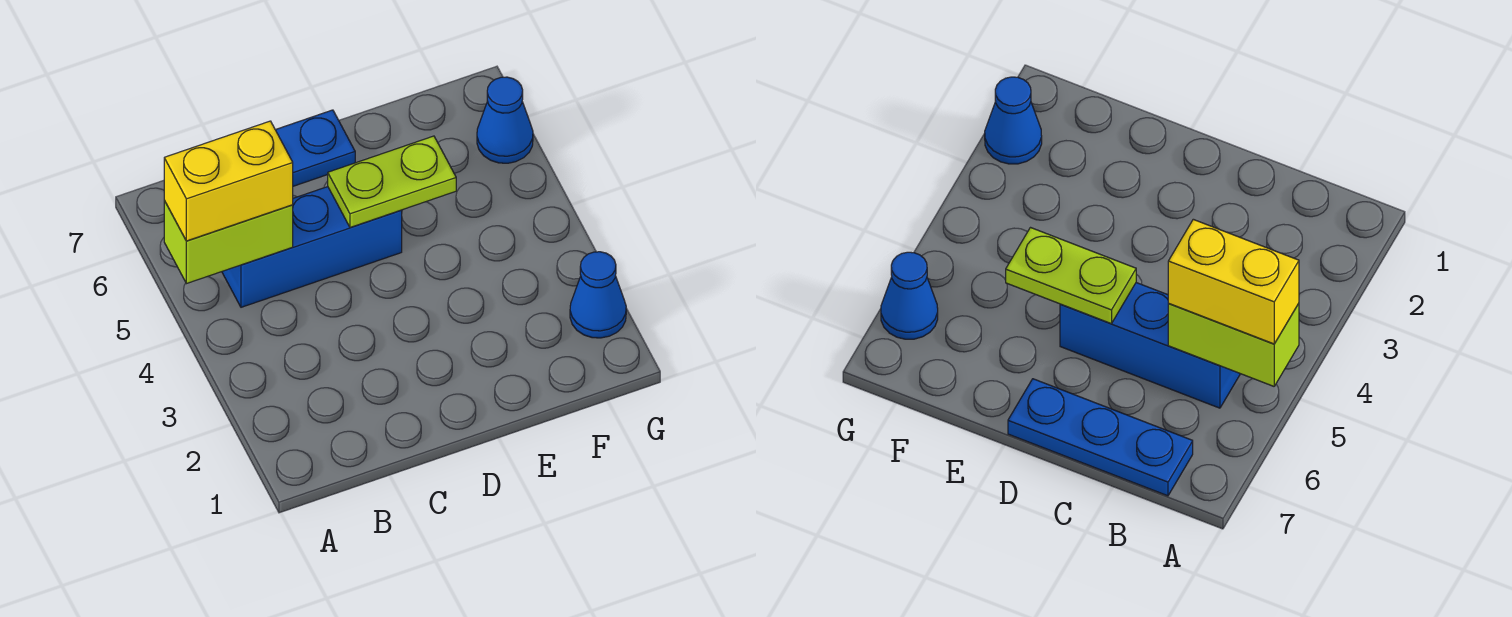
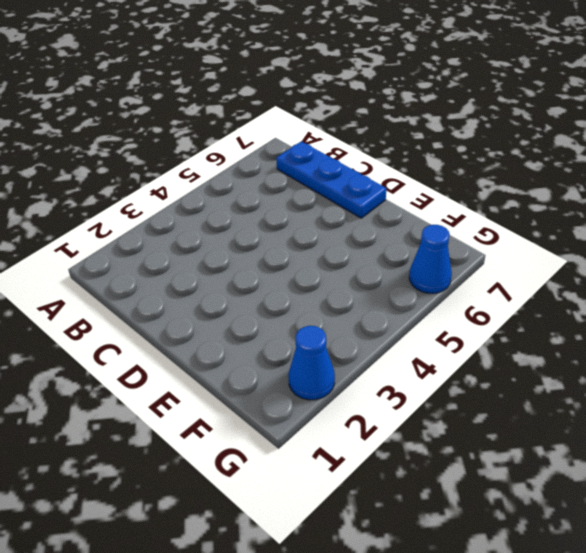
none -> blue 1x3 brick [222,187,402,307]
none -> lime 1x2 brick [164,200,293,284]

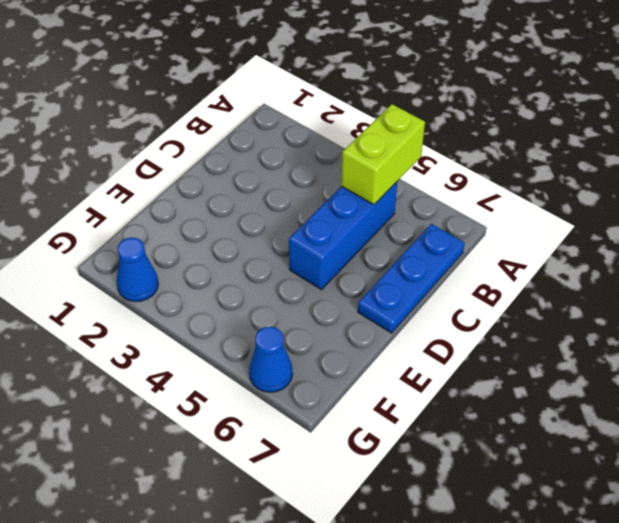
none -> lime 1x2 plate [328,136,456,227]
none -> yellow 1x2 brick [164,121,293,241]

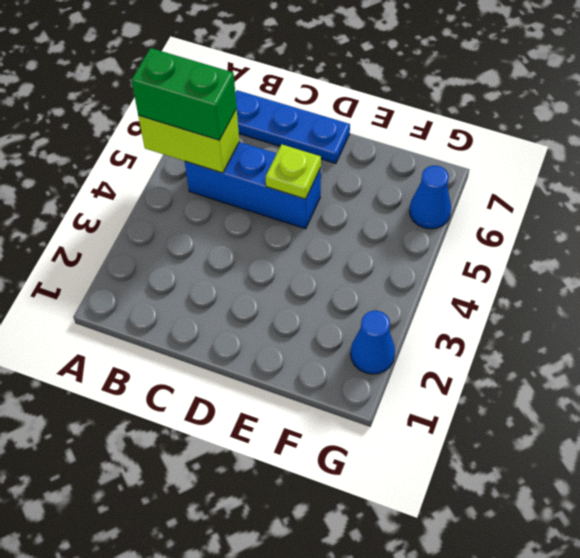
green 1x2 brick [131,48,237,140] -> yellow 1x2 brick [164,121,293,241]
lime 1x1 plate [266,144,321,199] -> lime 1x2 plate [328,136,456,227]

